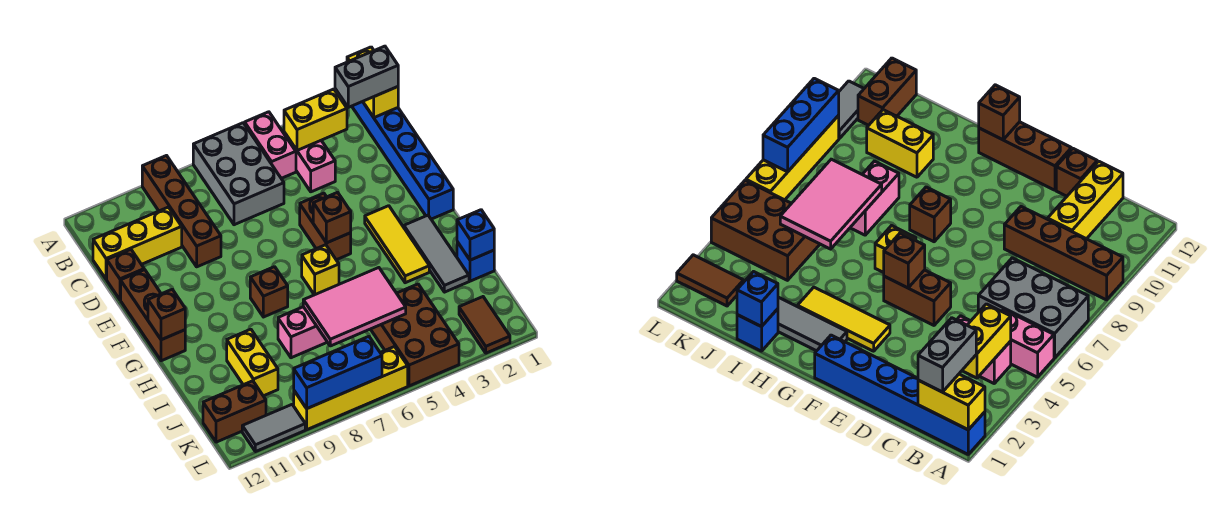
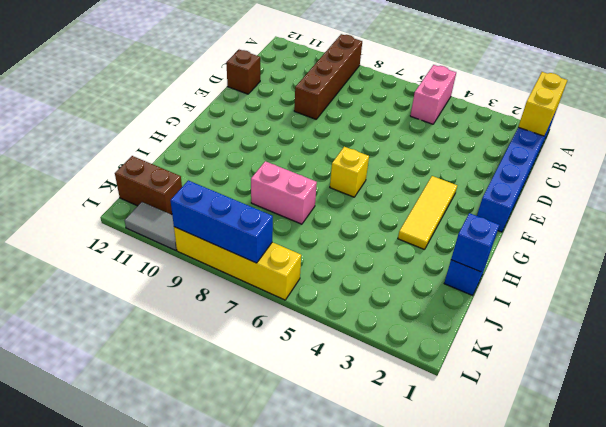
none -> grey 2x3 brick [193,123,284,225]
none -> pink 1x2 brick [284,132,335,192]
none -> yellow 1x3 brick [93,207,182,279]

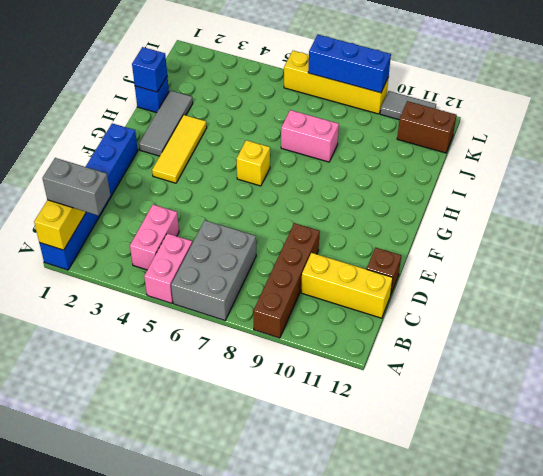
none -> brown 1x2 brick [300,193,351,260]
none -> brown 1x3 brick [121,270,185,361]
none -> brown 1x1 brick [250,267,288,317]

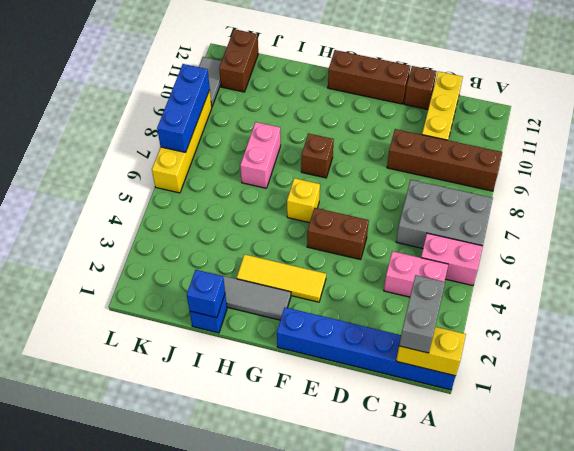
none -> yellow 1x2 brick [227,329,278,396]
none -> brown 2x3 brick [371,284,459,386]
none -> brown 1x2 tile [459,297,510,353]

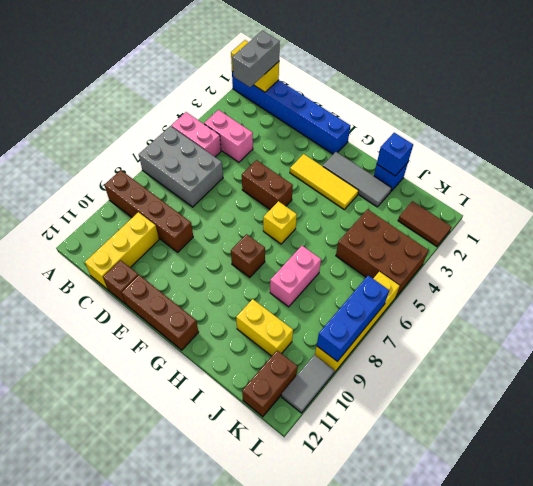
none -> yellow 1x2 brick [284,89,347,150]
none -> brown 1x1 brick [313,192,351,243]
none -> brown 1x1 brick [148,289,185,340]

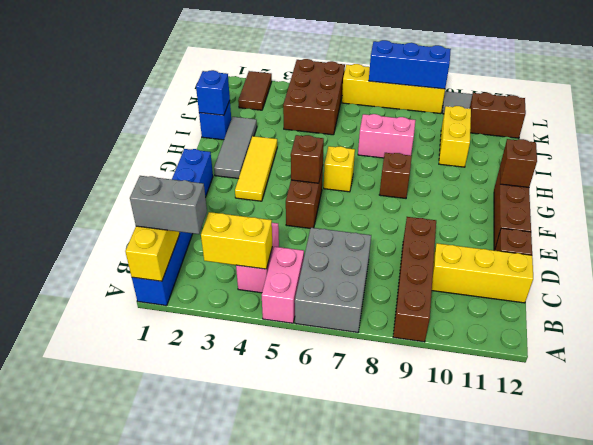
none -> pink 2x3 tile [303,268,406,346]

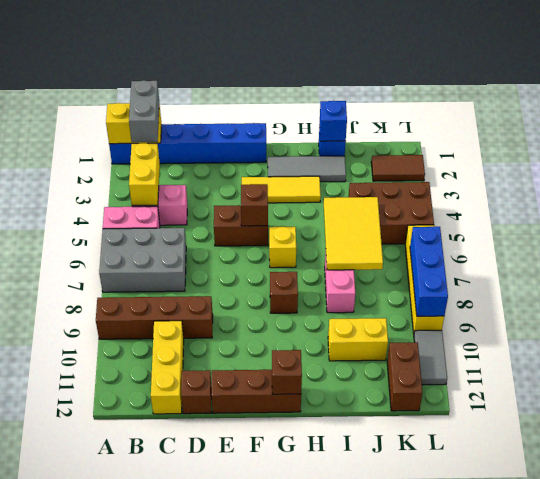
yellow 2x3 tile [324,197,383,270] -> pink 2x3 tile [303,268,406,346]

